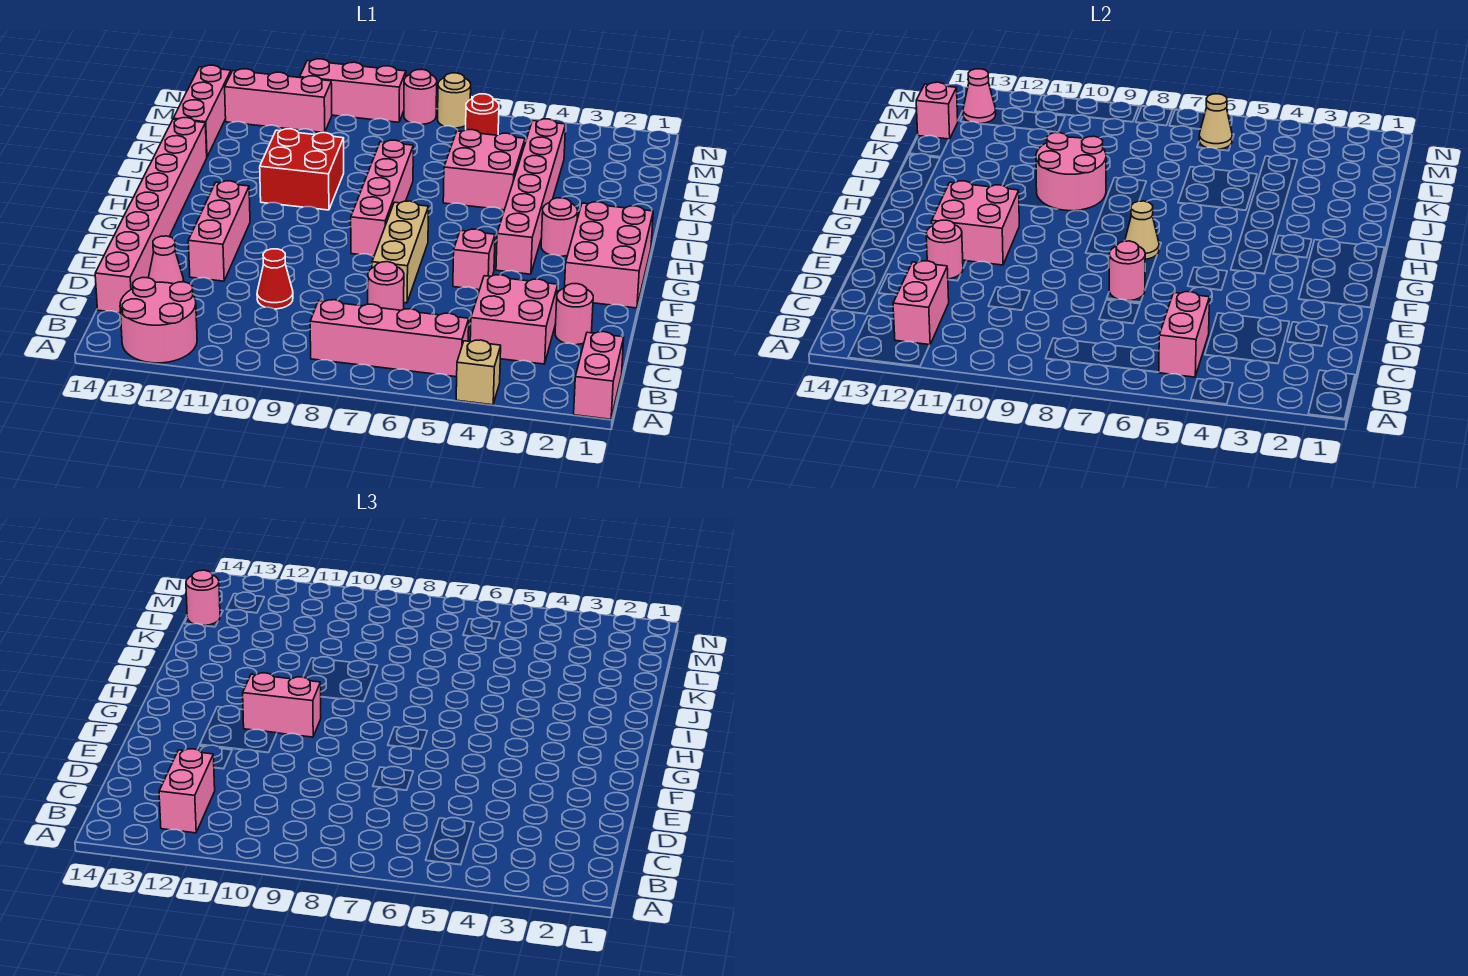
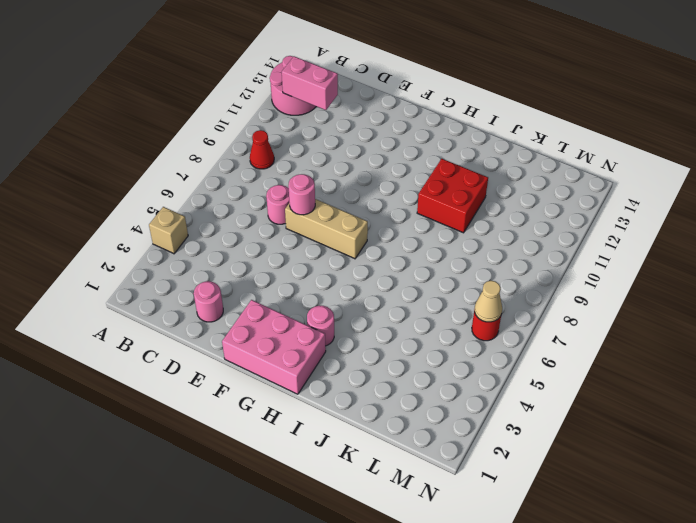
red 1x1 cone [250,130,274,169] -> red 1x1 cone moved to [257,249,293,309]
none -> pink 1x2 brick [574,332,624,419]
none -> pink 1x4 brick [310,300,469,377]
none -> pink 2x2 brick [470,275,558,364]
none -> pink 1x8 brick [95,118,207,313]

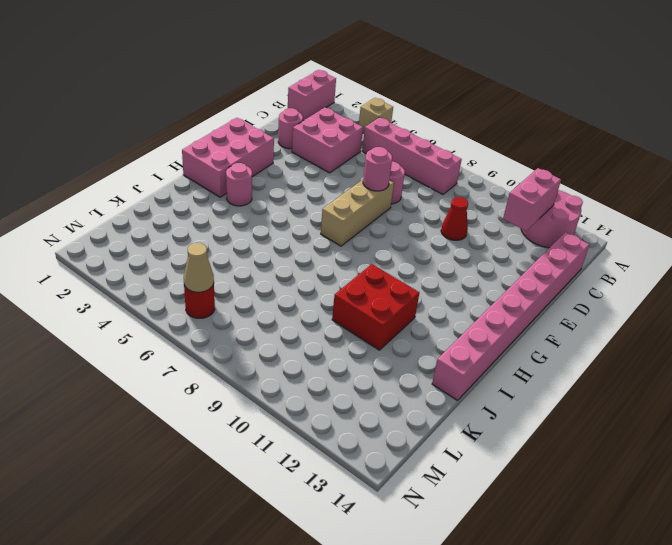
none -> pink 1x1 cone [148,236,184,284]
none -> pink 1x3 brick [188,181,250,281]
none -> pink 1x1 brick [453,229,495,290]
none -> pink 1x6 brick [496,119,566,274]

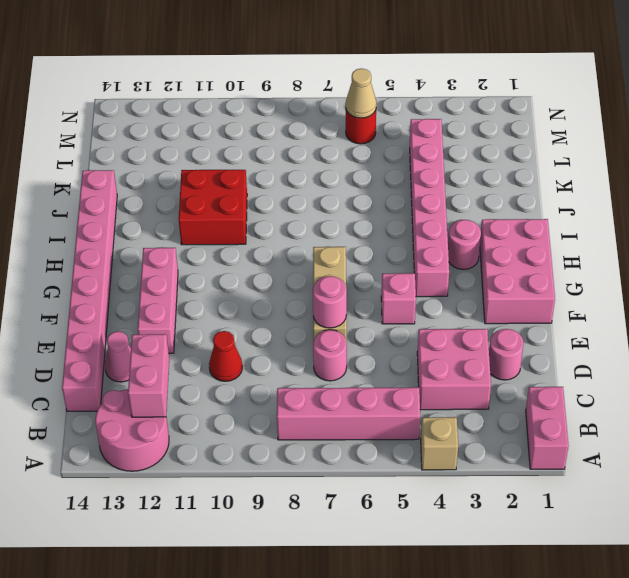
none -> pink 1x4 brick [351,140,413,256]
none -> pink 2x2 brick [443,130,525,210]
none -> pink 1x3 brick [173,65,231,157]
none -> pink 1x3 brick [225,69,332,133]

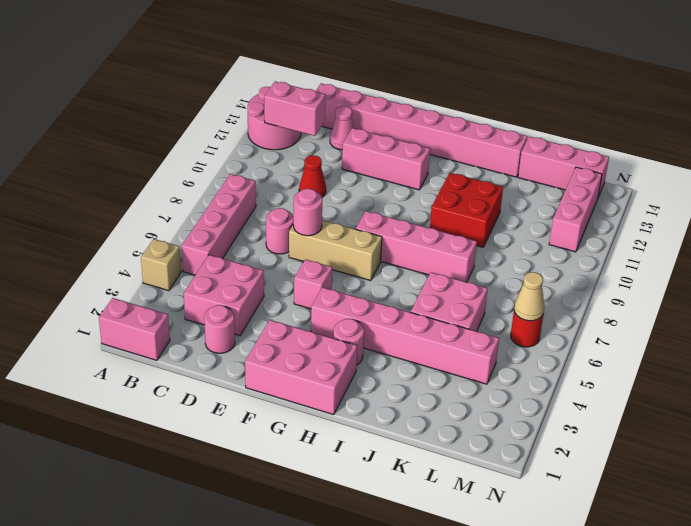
none -> tan 1x1 round brick [438,73,471,128]
none -> pink 1x1 round brick [404,69,437,124]
none -> pink 1x3 brick [300,59,406,122]
none -> pink 1x2 brick [1159,292,1210,377]

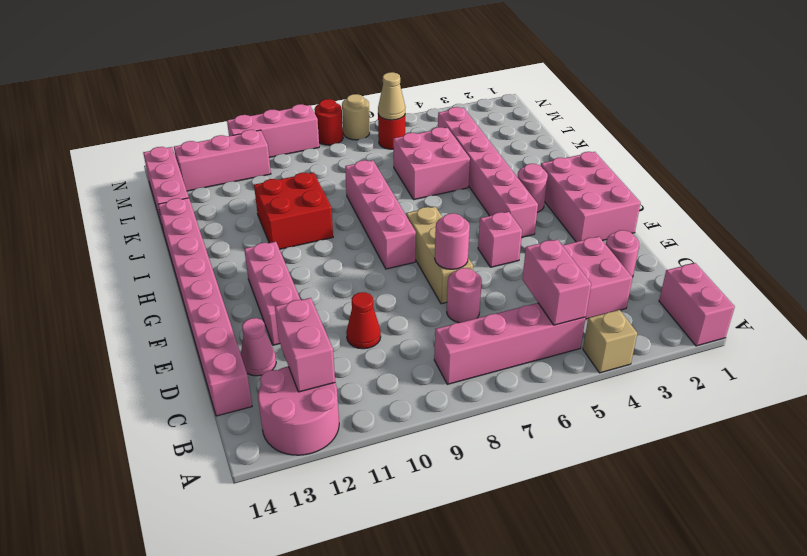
red 1x1 round brick [314,99,343,145] -> pink 1x1 round brick [404,69,437,124]
none -> pink 1x1 round brick [926,220,963,279]
none -> pink 2x2 brick [932,181,1019,265]
none -> tan 1x1 cone [1125,201,1159,259]
none -> pink 2x2 round brick [1036,133,1106,211]

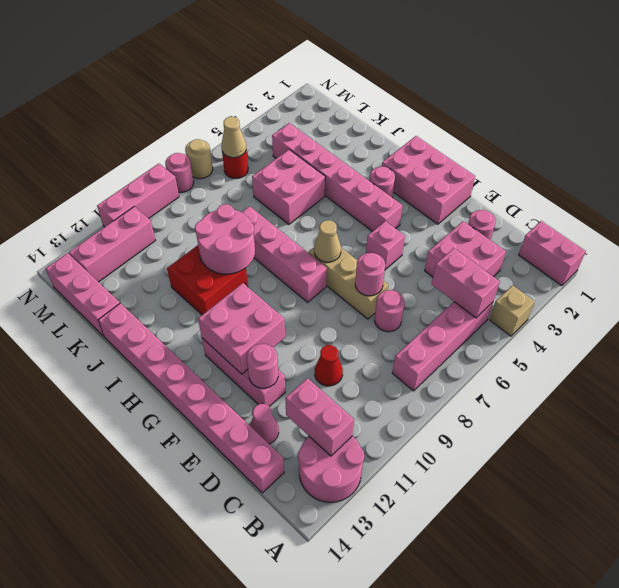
none -> pink 1x1 brick [916,82,958,139]
none -> pink 1x1 cone [963,69,996,124]
none -> pink 1x2 brick [159,749,215,833]
none -> pink 1x2 brick [243,673,321,737]

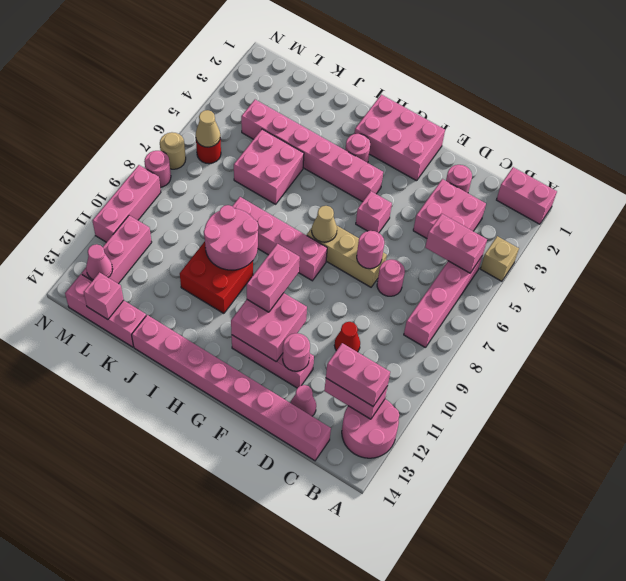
none -> pink 1x1 round brick [186,570,220,626]

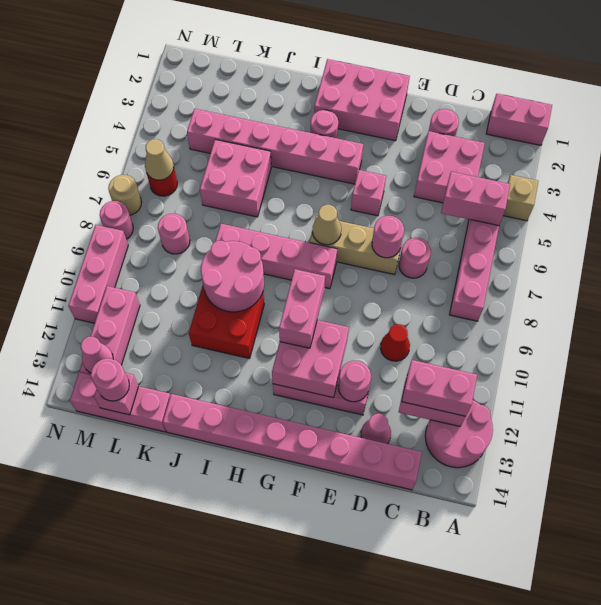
pink 1x1 round brick [158,214,190,254] -> none

